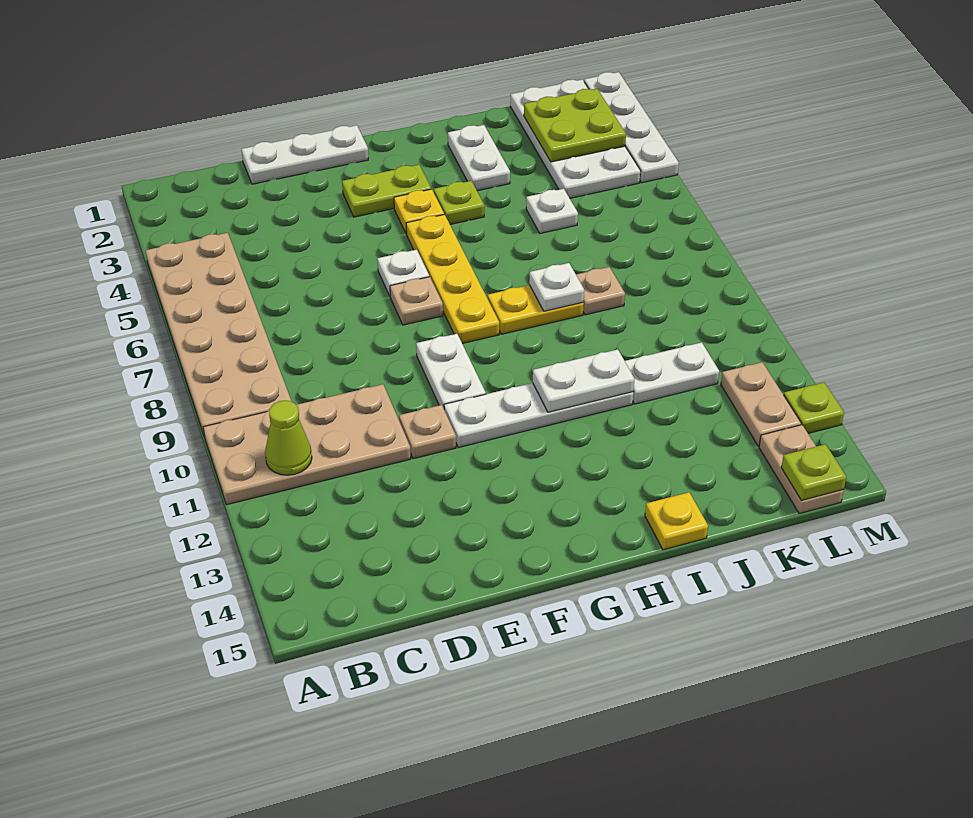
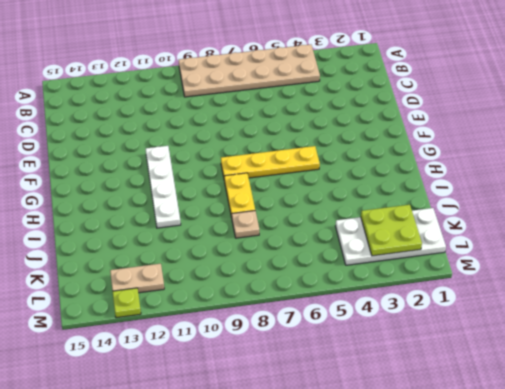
none -> tan 2x4 plate [203,384,411,504]
none -> white 1x3 plate [241,125,368,184]
none -> tan 1x1 plate [399,405,456,459]

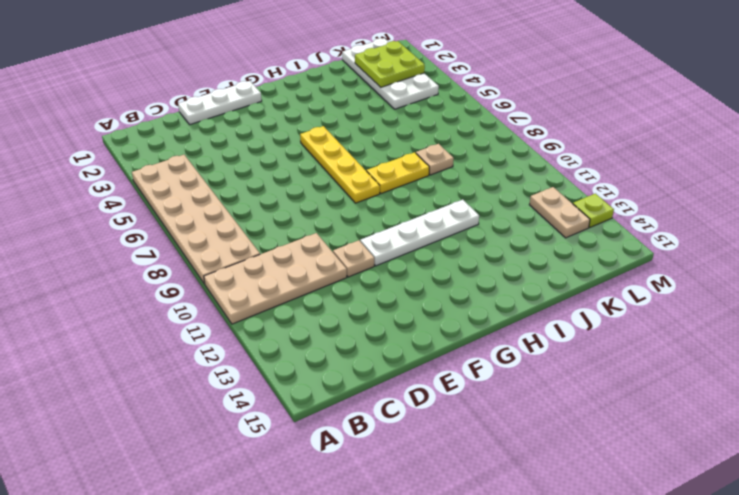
none -> lime 1x2 plate [342,165,431,217]
none -> white 1x1 plate [377,250,429,296]
none -> tan 1x1 plate [390,277,443,325]

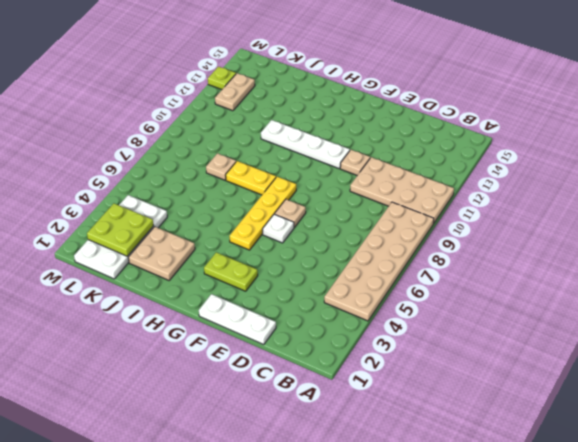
tan 2x2 plate [128,227,195,280] -> white 1x2 plate [448,125,510,191]
none -> white 1x2 plate [416,334,486,408]
none -> yellow 1x1 plate [394,189,444,234]
none -> lime 1x1 plate [434,181,484,224]

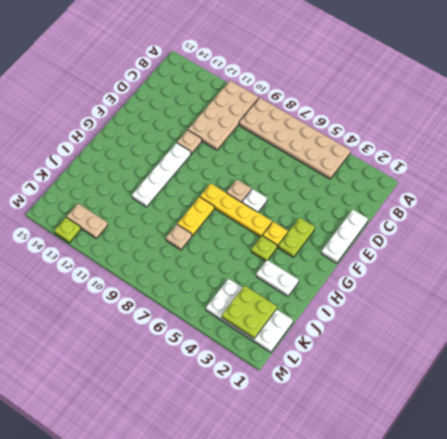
none -> white 1x2 plate [416,334,486,408]
none -> yellow 1x1 plate [645,492,708,550]
none -> white 1x1 plate [526,189,578,233]

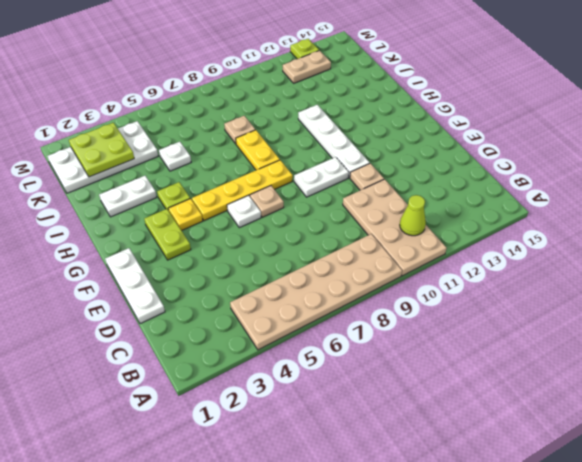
none -> yellow 1x1 plate [645,492,708,550]
none -> white 1x2 plate [625,342,719,404]
none -> tan 1x2 plate [759,425,844,514]

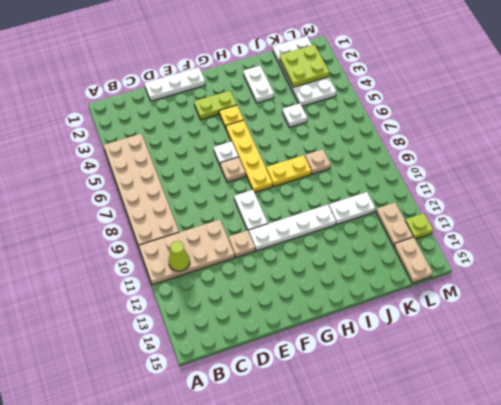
none -> lime 1x1 plate [434,181,484,224]
none -> yellow 1x1 plate [645,492,708,550]
none -> white 1x4 plate [584,72,679,183]

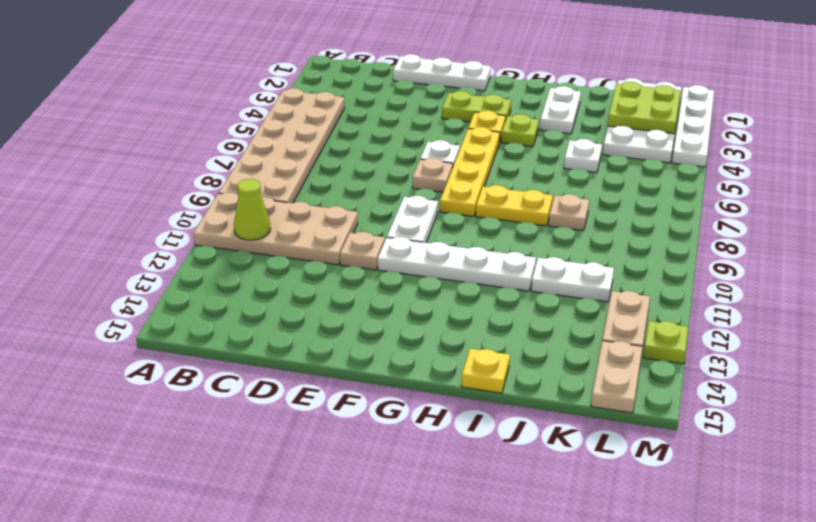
none -> white 1x2 plate [533,349,634,412]
none -> white 1x1 plate [529,263,584,311]
none -> lime 1x1 plate [781,444,846,500]

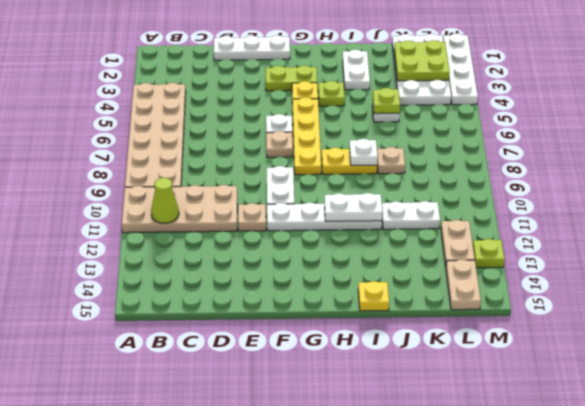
lime 1x1 plate [373,88,400,114] -> lime 1x1 plate moved to [781,444,846,500]

